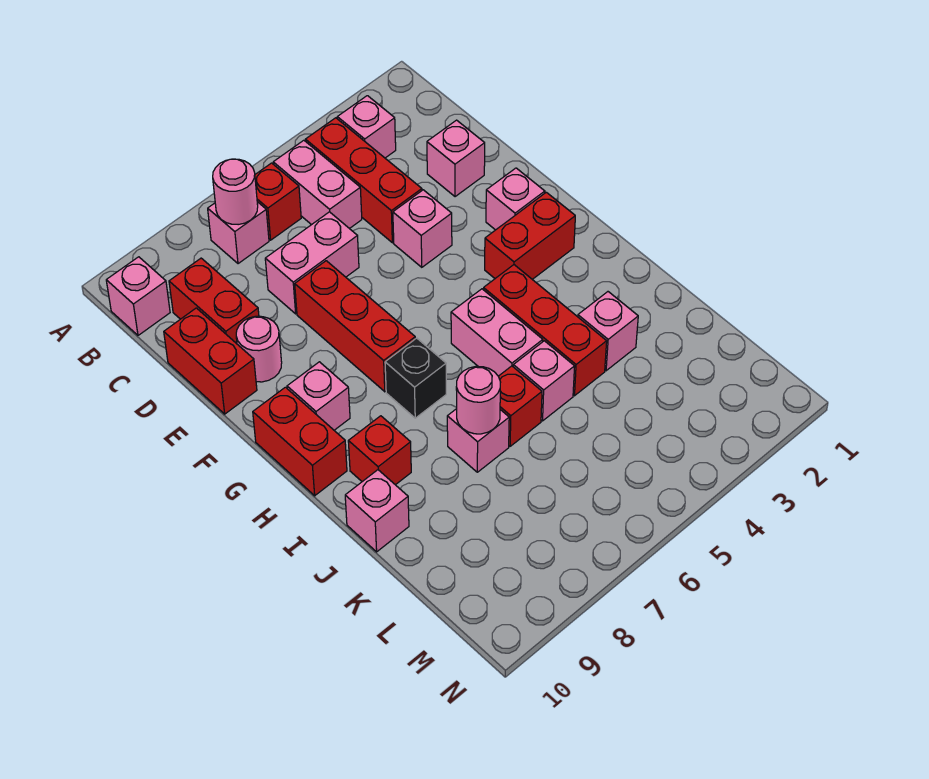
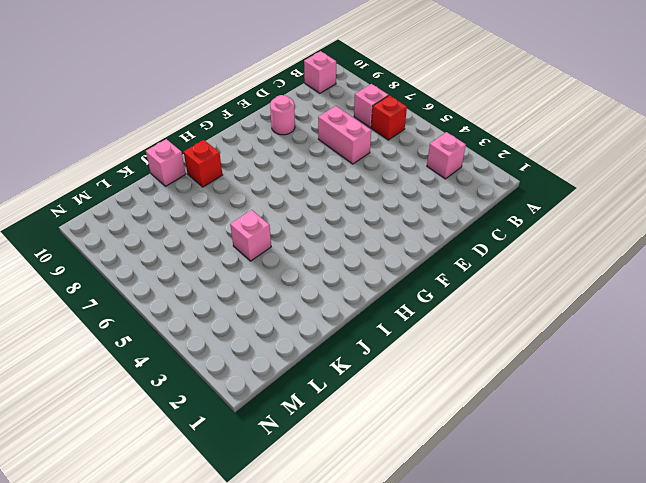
none -> red 1x3 brick [305,118,422,243]
none -> pink 1x2 brick [273,140,362,229]
none -> red 1x2 brick [169,258,259,344]

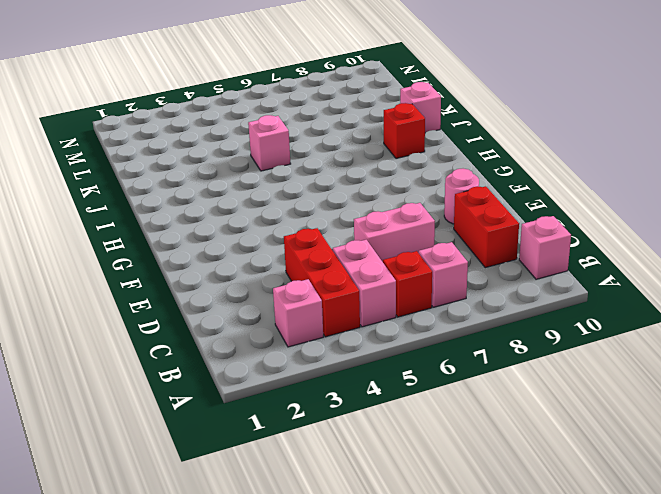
none -> pink 1x1 brick [427,120,485,197]
none -> red 1x2 brick [164,308,257,414]
none -> pink 1x1 brick [393,190,452,267]

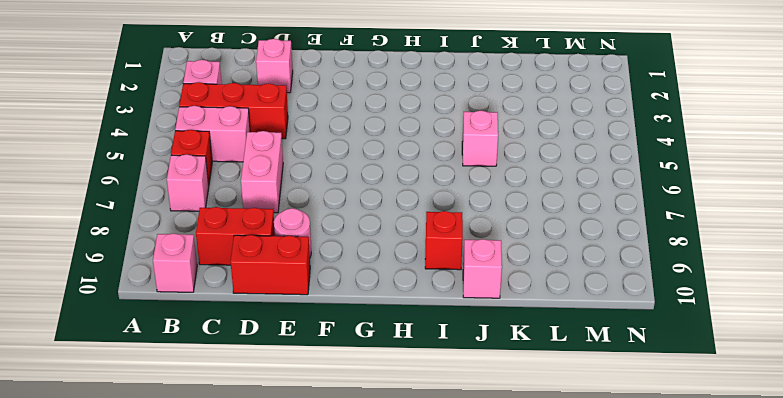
none -> pink 1x1 brick [393,190,452,267]
none -> red 1x3 brick [295,261,415,392]
none -> pink 1x1 brick [486,168,545,230]

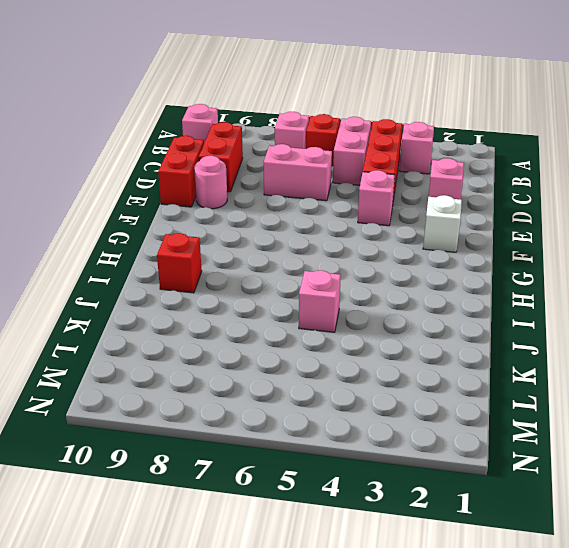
white 1x1 brick [423,195,462,252] -> pink 1x1 brick [486,168,545,230]
none -> red 1x3 brick [295,261,415,392]
none -> red 1x2 brick [485,192,575,279]
none -> pink 1x1 brick [287,362,350,430]

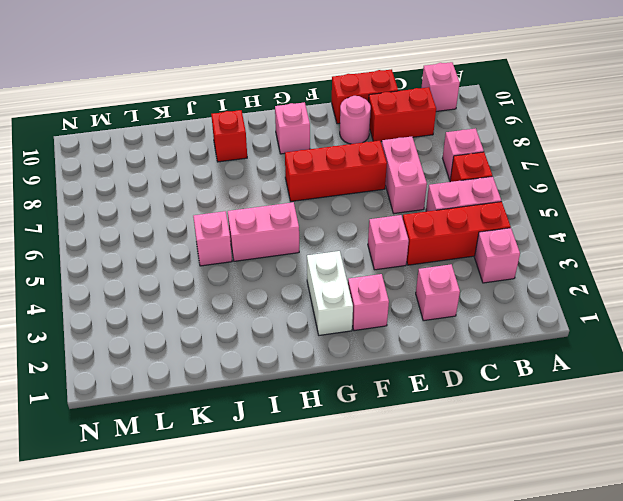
white 1x2 brick [307,251,353,335] -> red 1x2 brick [485,192,575,279]
none -> red 1x2 brick [253,387,347,496]
none -> red 1x3 brick [483,265,607,396]
none -> black 1x1 brick [385,338,446,418]

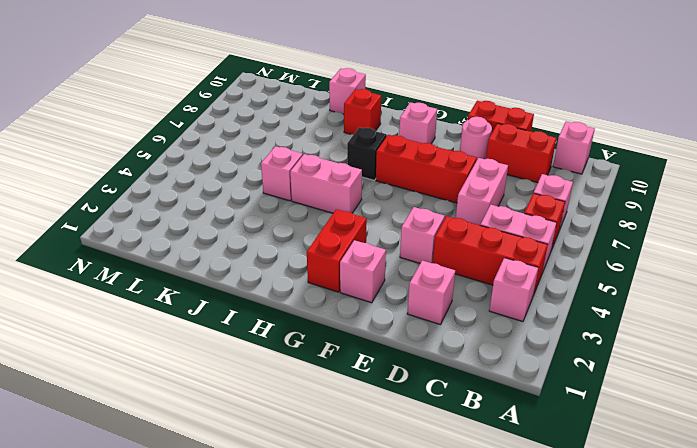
none -> red 1x2 brick [253,387,347,496]
none -> red 1x3 brick [483,265,607,396]
none -> pink 1x1 brick [578,292,638,371]

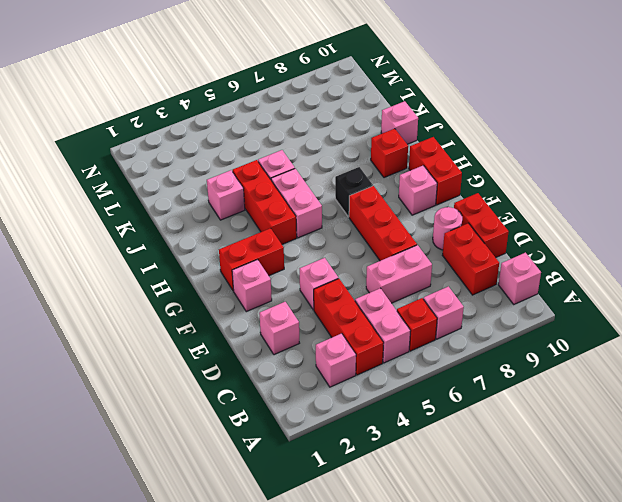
none -> red 1x1 brick [498,366,542,446]
none -> pink 1x1 brick [447,409,509,472]
none -> pink 1x1 round brick [213,159,258,225]

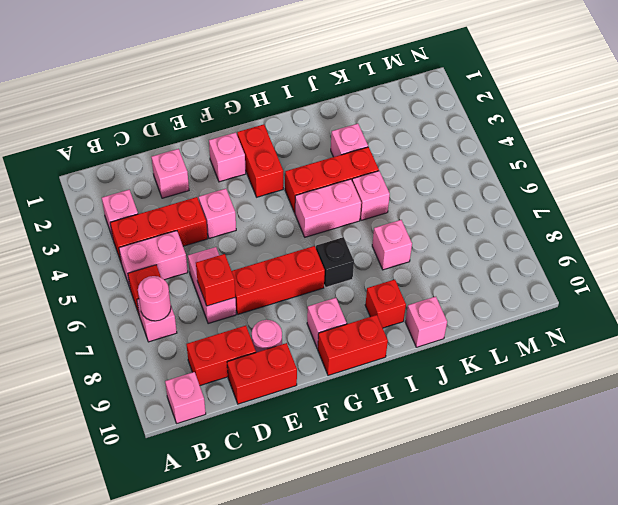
red 1x1 brick [196,254,235,306] -> red 1x1 brick moved to [498,366,542,446]
none -> pink 1x1 round brick [456,366,500,434]

